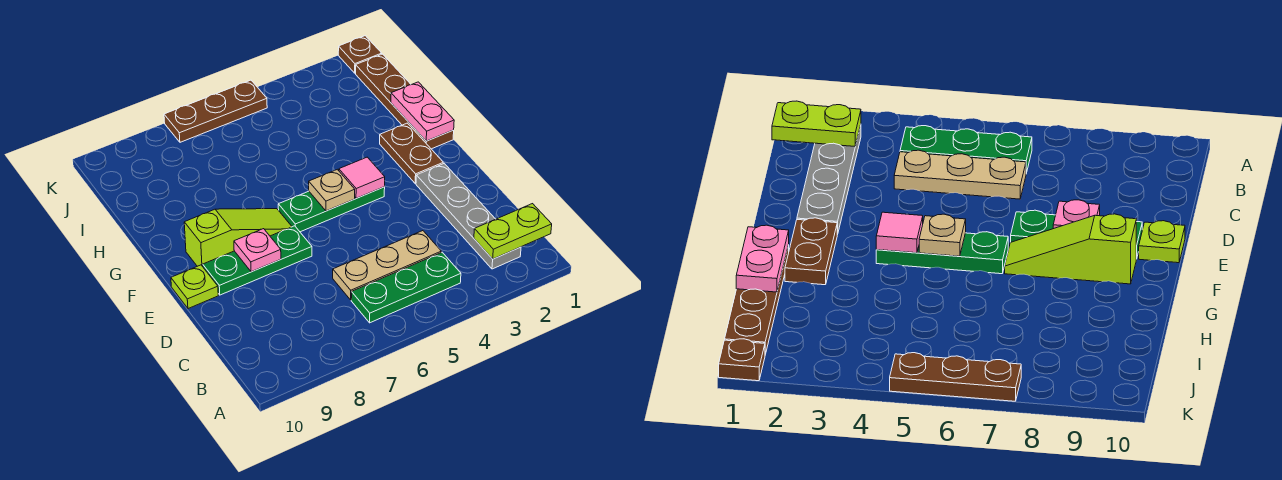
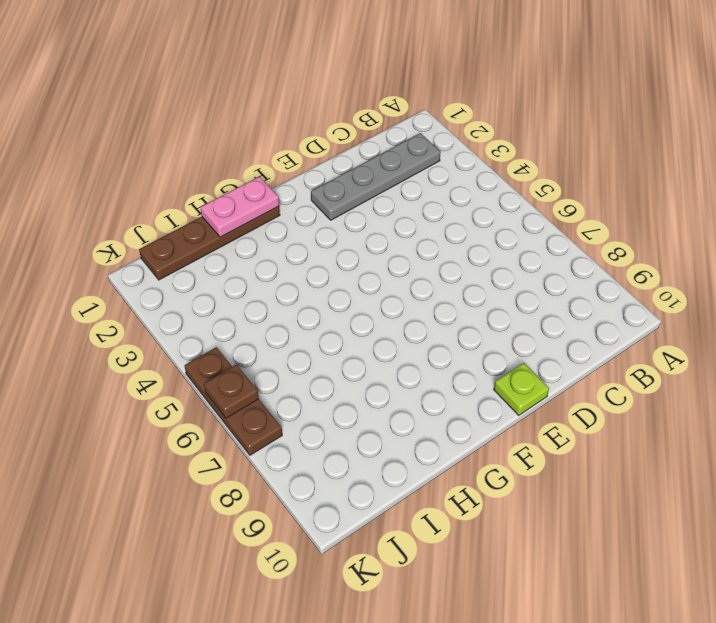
brown 1x1 plate [204,365,259,418] -> brown 1x1 plate moved to [338,36,382,73]
none -> green 1x3 plate [351,252,461,323]
none -> tan 1x3 plate [333,231,441,300]
none -> green 1x3 plate [203,226,312,295]

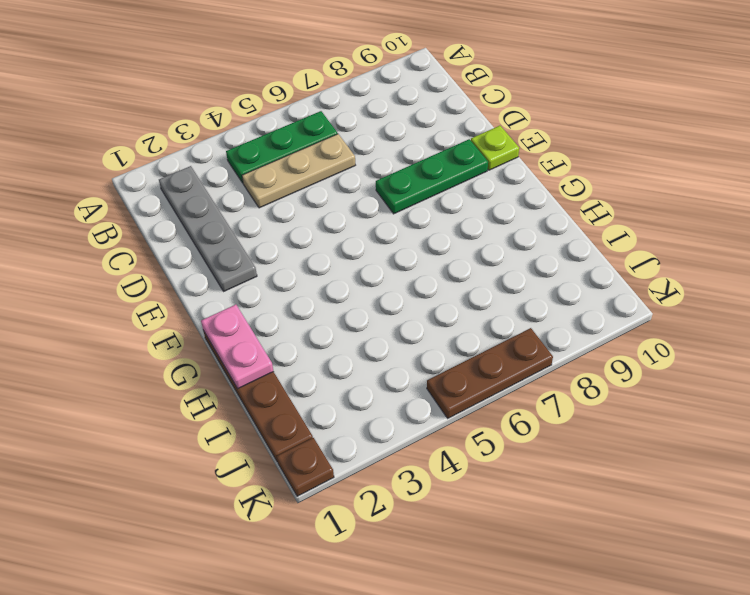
none -> brown 1x2 plate [380,123,443,183]
none -> green 1x3 plate [278,187,385,232]
none -> lime 1x3 slope [184,209,292,266]

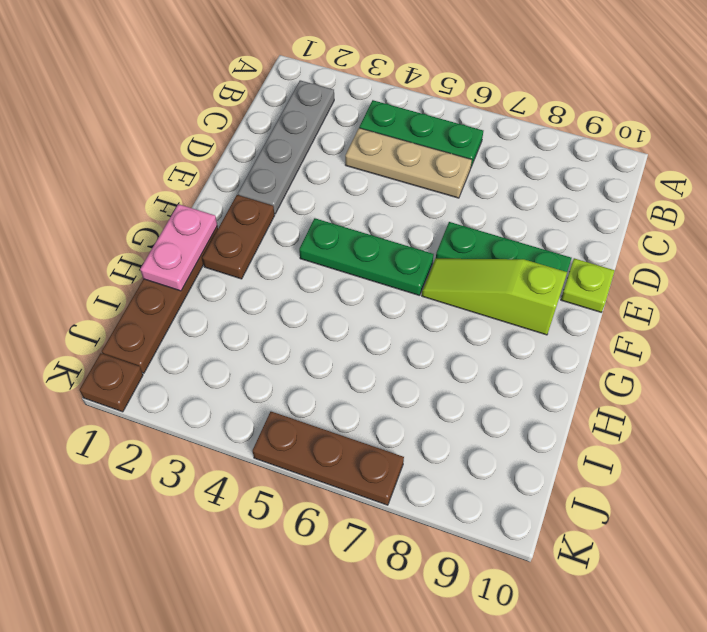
none -> lime 1x2 plate [474,204,552,259]
none -> pink 1x1 plate [234,229,281,272]
none -> pink 1x1 tile [339,157,385,198]

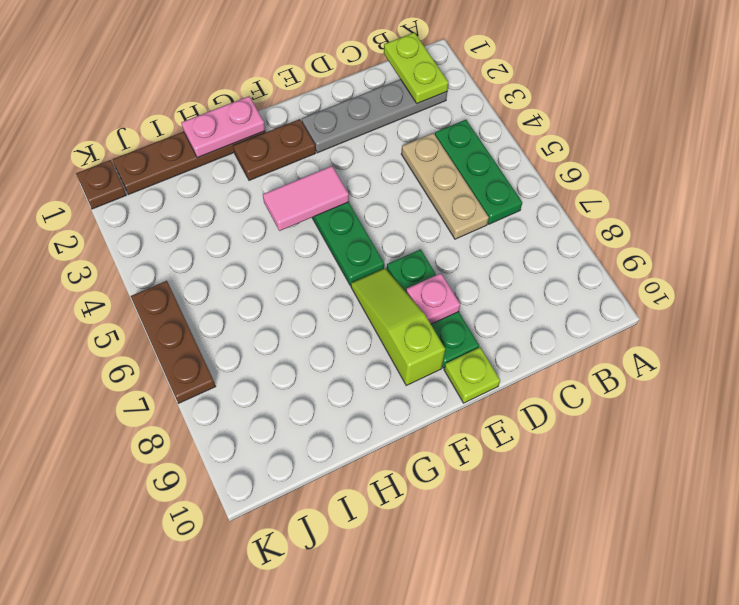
pink 1x2 tile [263,166,349,231] -> pink 1x1 tile [339,157,385,198]
none -> tan 1x1 plate [309,169,355,211]

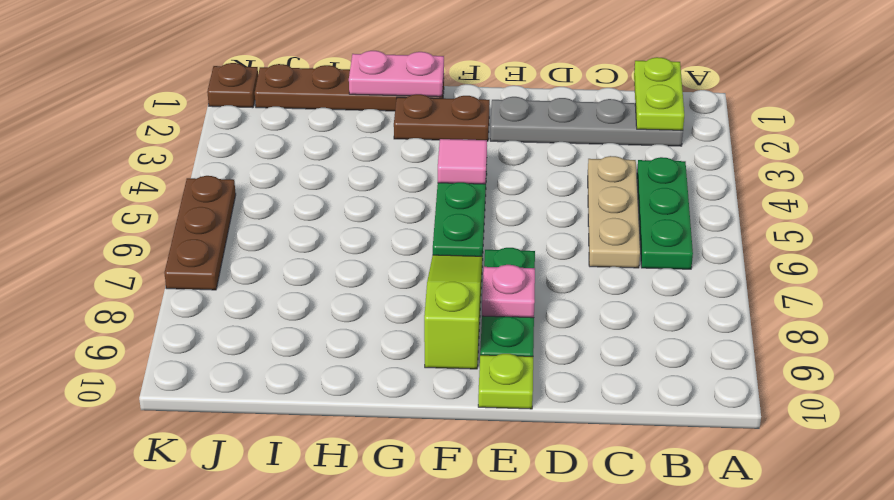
none -> tan 1x1 plate [309,169,355,211]

